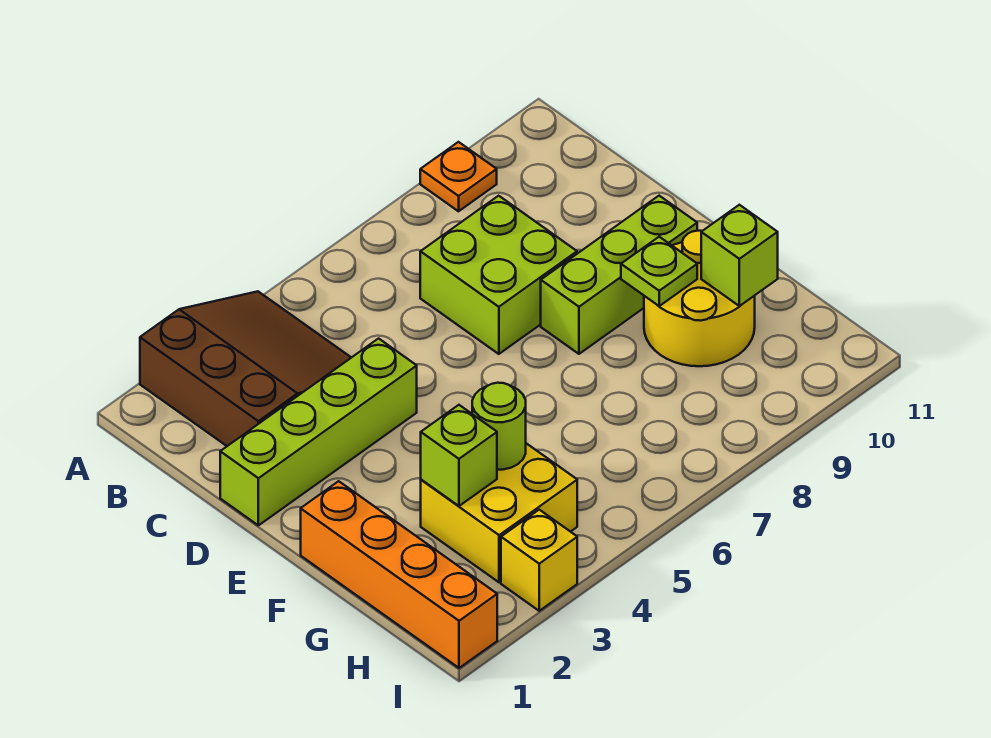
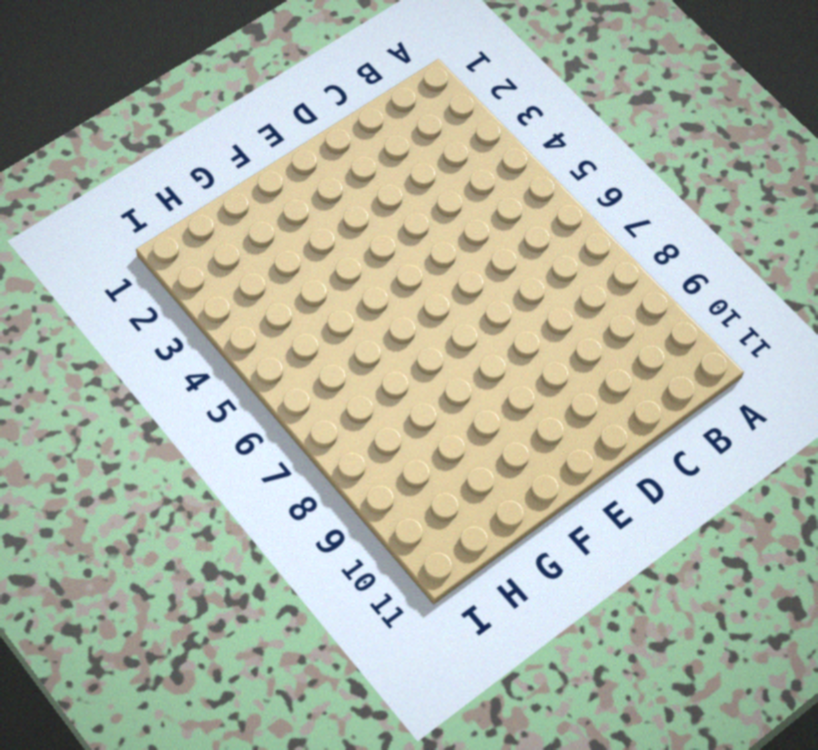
none -> brown 3x3 slope [140,291,351,446]
none -> orange 1x1 plate [420,142,497,211]
none -> lime 2x2 brick [420,196,577,354]

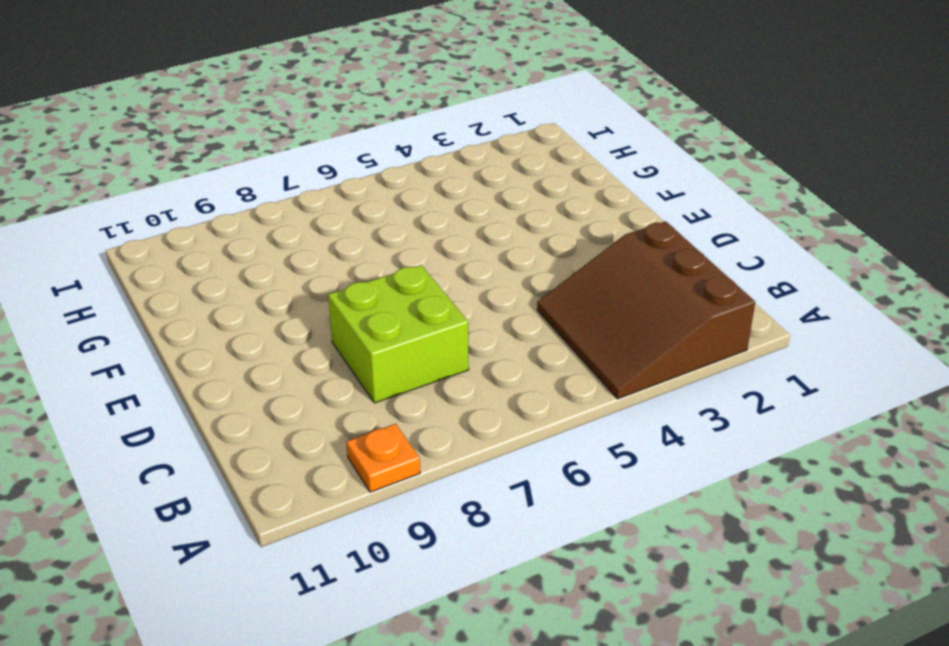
none -> lime 1x4 brick [220,339,417,525]
none -> lime 1x3 brick [541,196,697,354]
none -> orange 1x4 brick [301,481,497,668]

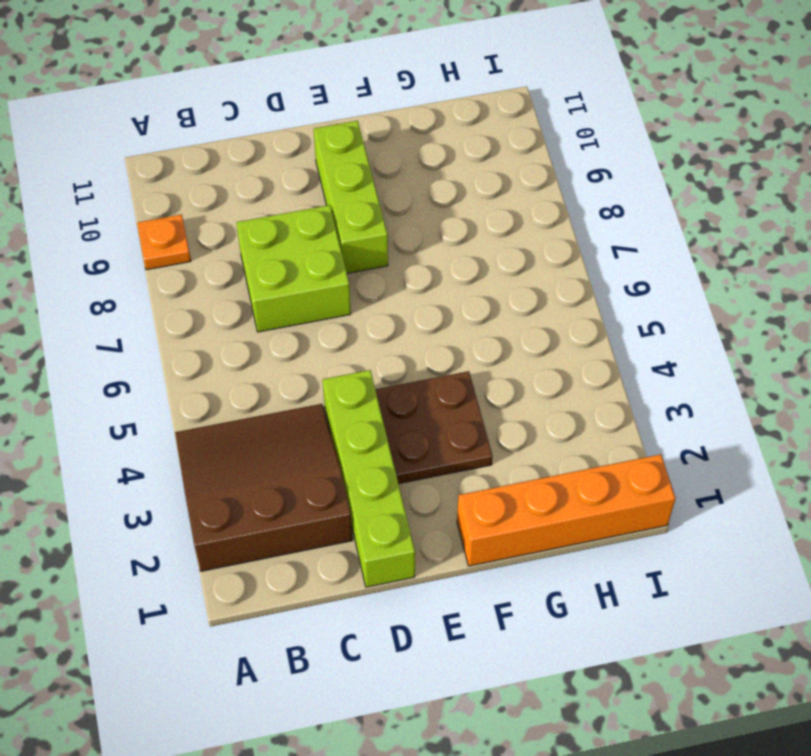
brown 2x2 plate [375,371,493,484] -> none
none -> yellow 2x2 round brick [644,231,755,366]
none -> yellow 2x2 brick [421,443,577,582]
none -> yellow 1x1 brick [501,510,577,611]

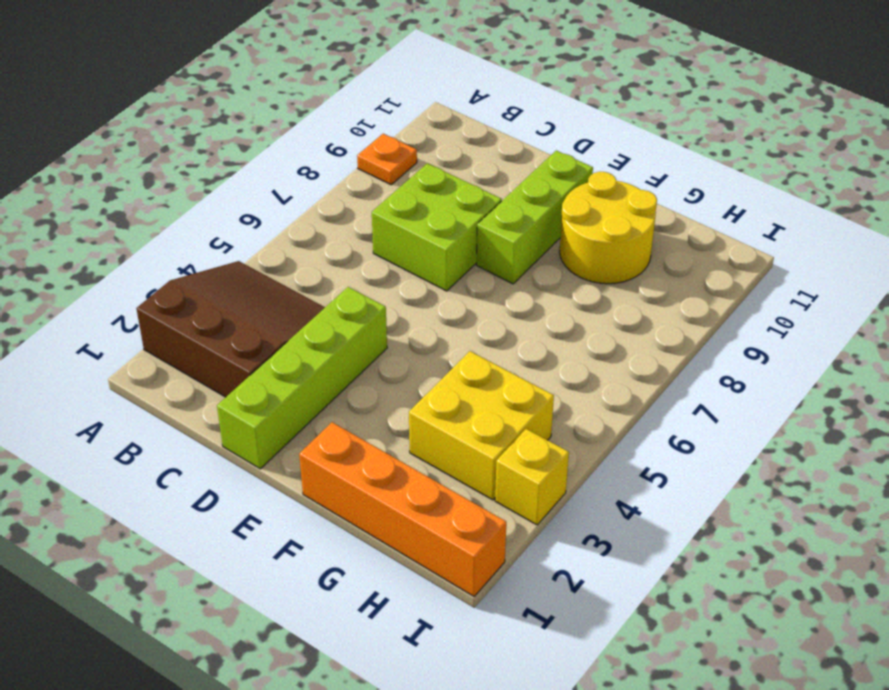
none -> lime 1x1 plate [621,237,697,306]
none -> lime 1x1 brick [421,405,497,506]
none -> lime 1x1 round brick [472,383,526,470]

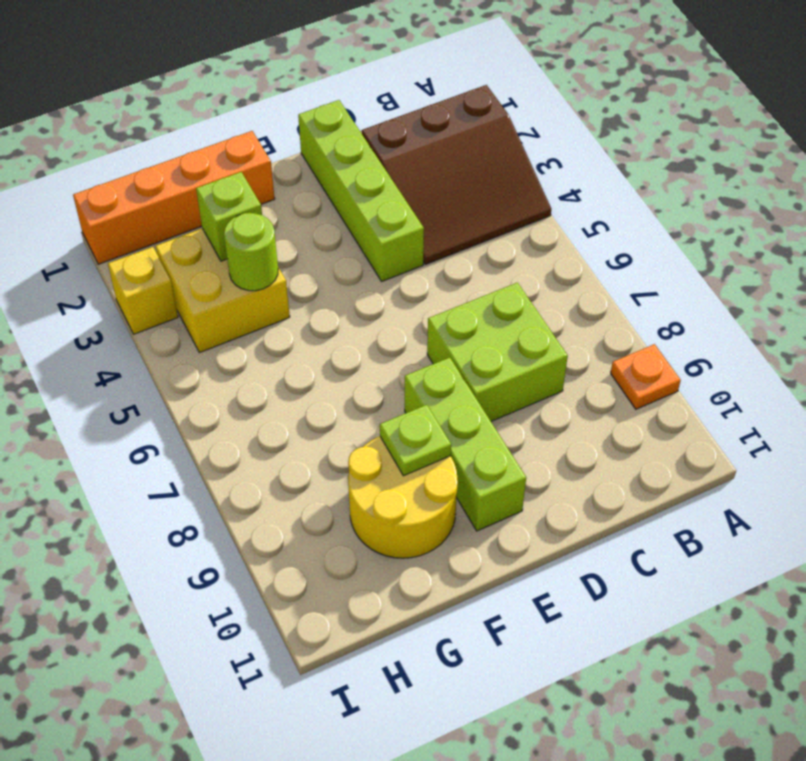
none -> lime 1x1 brick [701,205,778,306]

